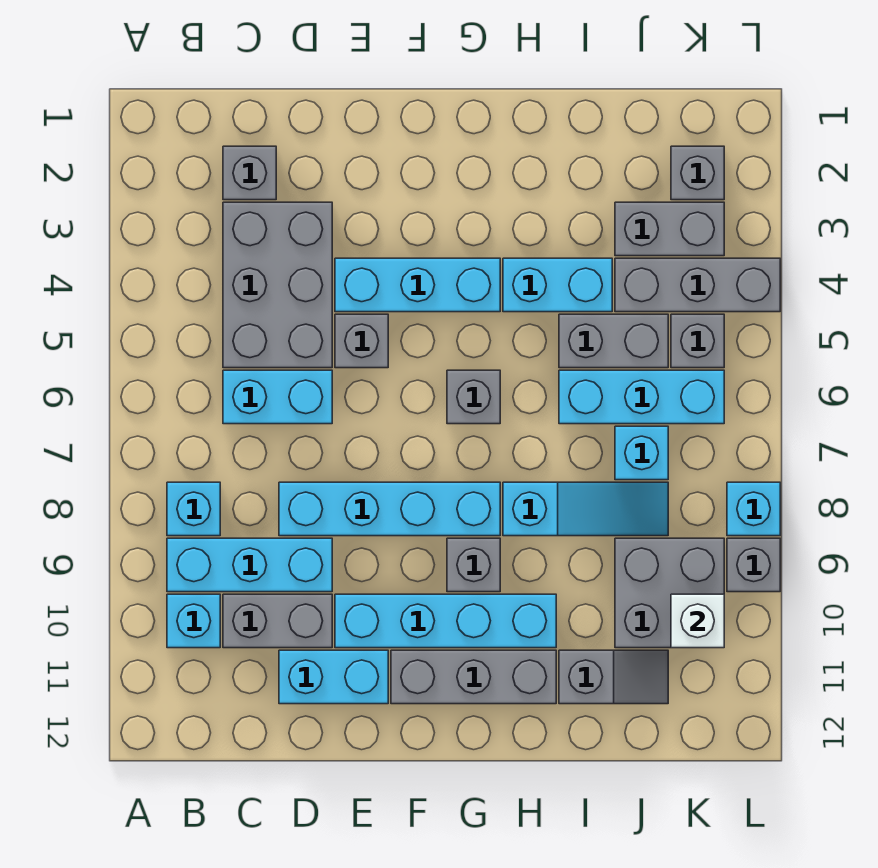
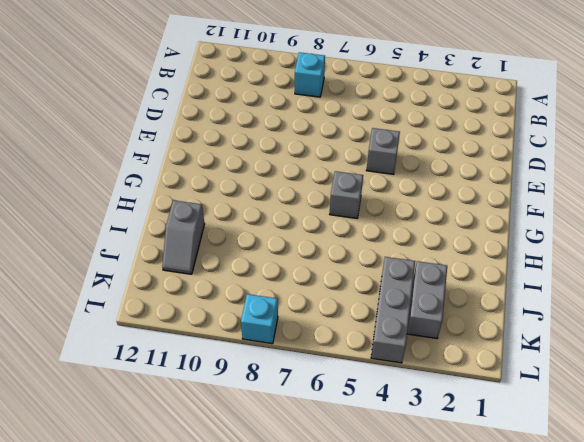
none -> cyan 1x3 brick [167,538,332,592]
none -> cyan 1x1 brick [167,594,220,648]
none -> grey 1x1 brick [223,146,276,200]

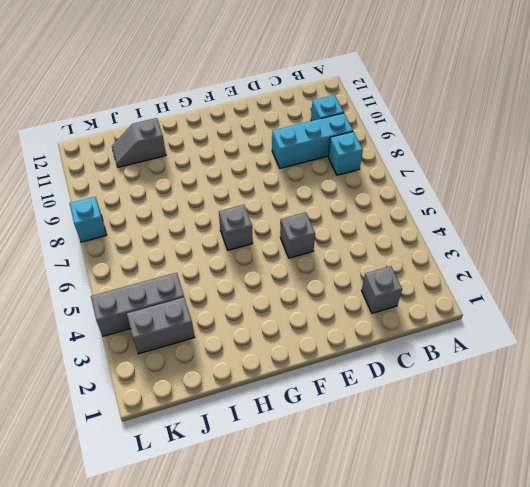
none -> grey 2x3 brick [223,202,332,368]
none -> cyan 1x2 brick [223,370,332,424]
none -> grey 1x2 brick [223,594,332,648]

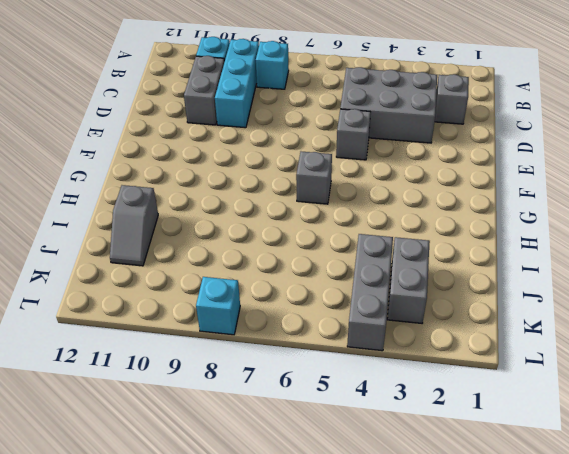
none -> cyan 1x2 brick [223,370,332,424]
none -> cyan 1x4 brick [279,482,500,536]
none -> cyan 1x2 brick [279,650,388,704]

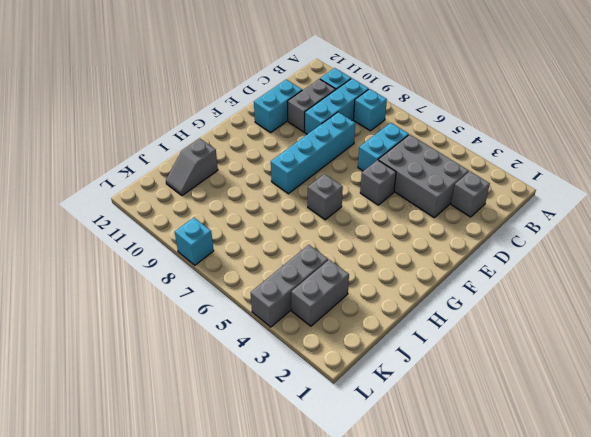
none -> cyan 1x3 brick [335,258,500,312]
none -> cyan 1x4 brick [335,594,556,648]
none -> grey 1x3 brick [391,650,556,704]

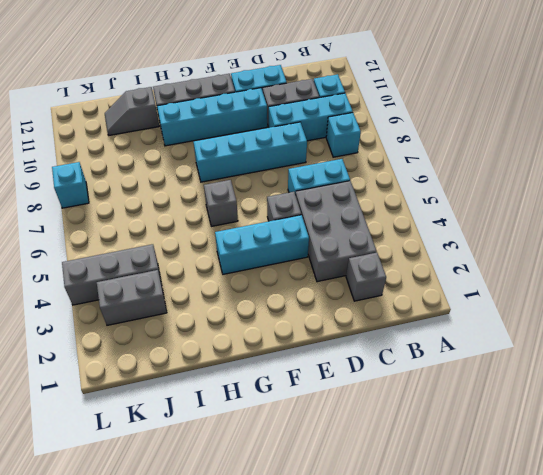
none -> grey 1x1 brick [447,538,500,592]
none -> cyan 1x2 brick [503,258,612,312]
none -> cyan 1x3 slope [503,482,668,536]

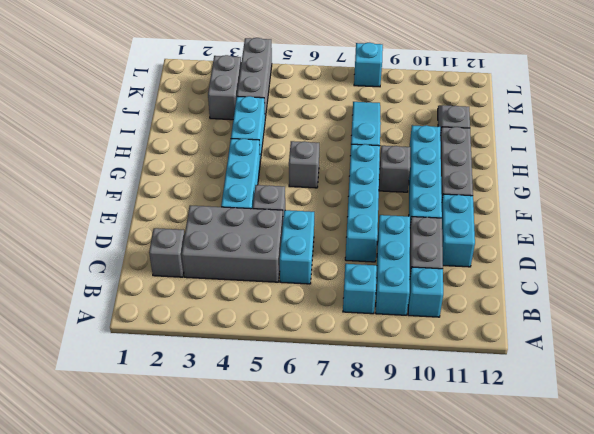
none -> grey 1x2 brick [559,314,668,368]
none -> cyan 1x3 brick [559,370,724,424]
none -> cyan 1x1 brick [615,426,668,480]

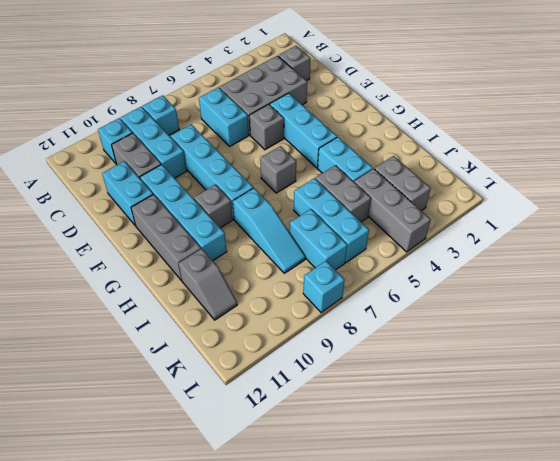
cyan 1x2 brick [290,209,347,270] -> cyan 1x1 brick [615,426,668,480]
none -> grey 2x2 brick [615,538,724,648]
none -> grey 1x1 brick [671,146,724,200]
none -> grey 1x1 brick [671,314,724,368]

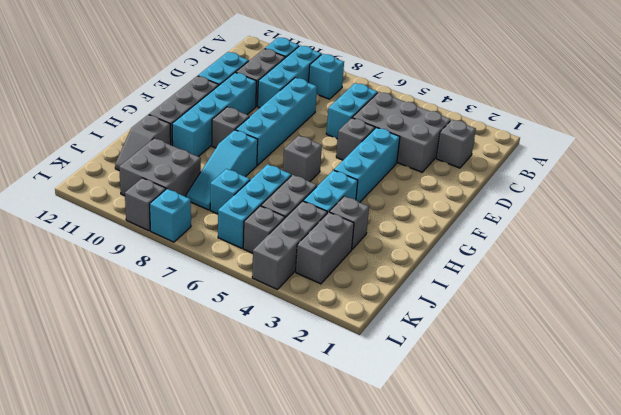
grey 1x1 brick [329,196,369,249] -> grey 1x1 brick moved to [671,146,724,200]
none -> white 1x1 brick [671,594,724,648]

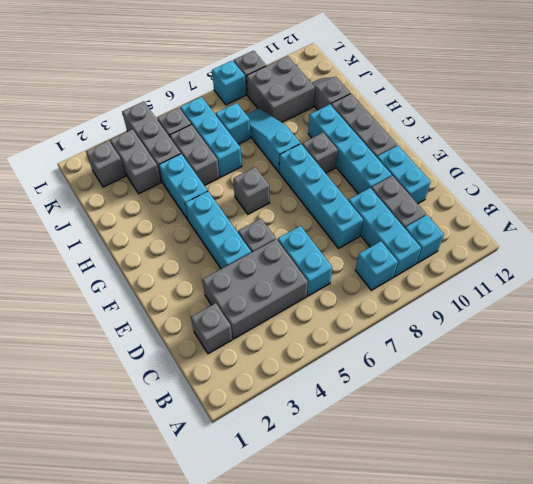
none -> white 1x1 brick [671,594,724,648]

